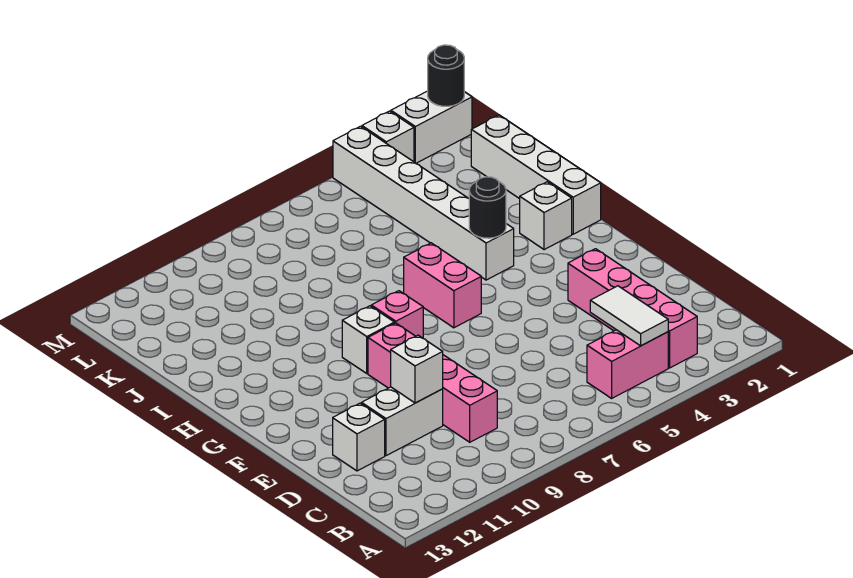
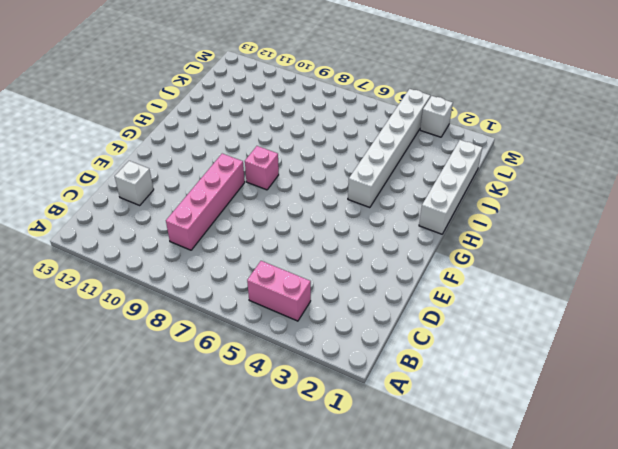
none -> pink 1x4 brick [568,249,697,368]
none -> white 1x2 brick [362,387,443,456]
none -> pink 1x2 brick [404,243,481,328]

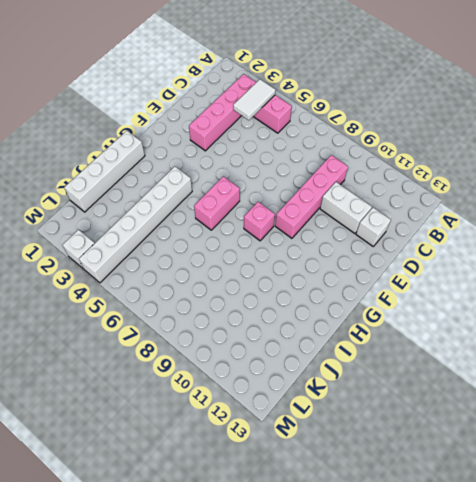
none -> white 1x1 brick [342,306,394,373]
none -> white 1x1 brick [520,182,572,250]
none -> white 1x2 brick [391,91,472,163]

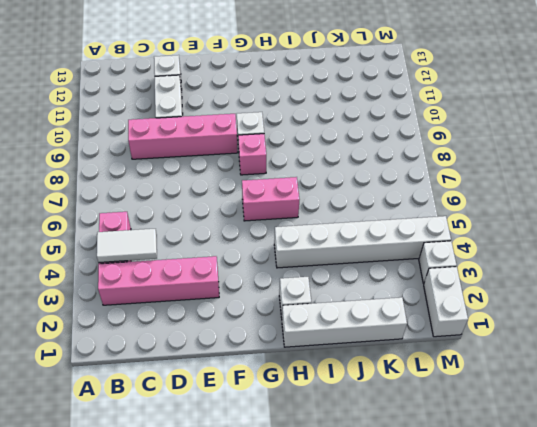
none -> white 1x1 brick [391,335,443,403]
none -> black 1x1 round brick [469,177,506,238]
none -> black 1x1 round brick [428,45,464,106]

